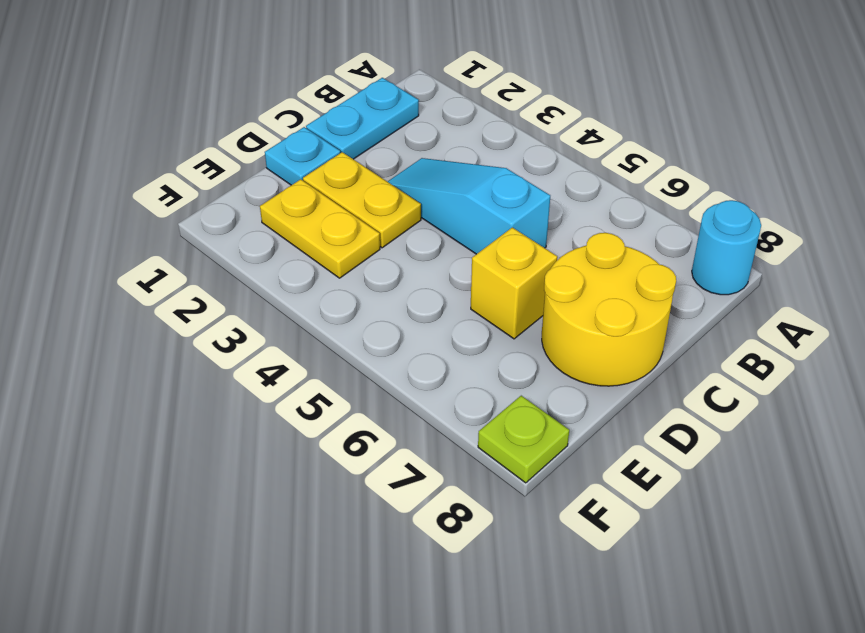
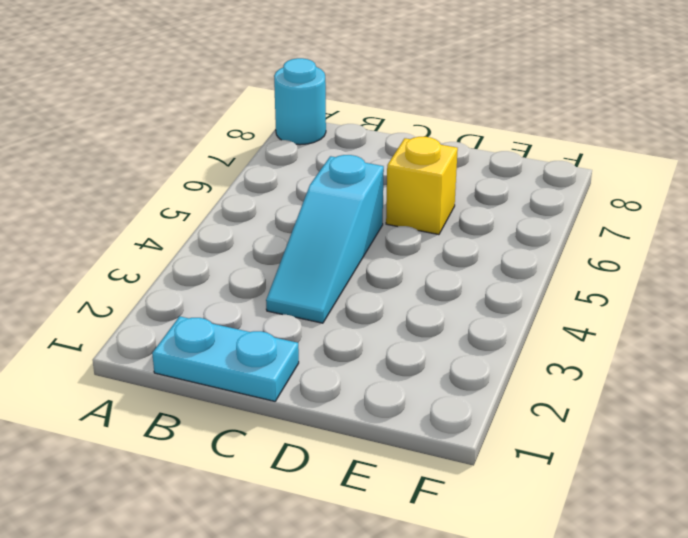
none -> yellow 2x2 round brick [542,233,676,386]
none -> cyan 1x1 plate [265,127,340,185]

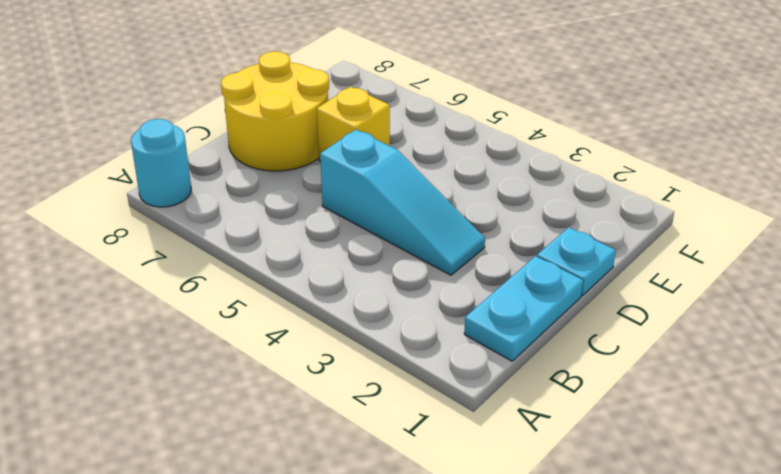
none -> yellow 1x2 plate [303,152,421,248]
none -> yellow 1x2 plate [260,179,380,278]

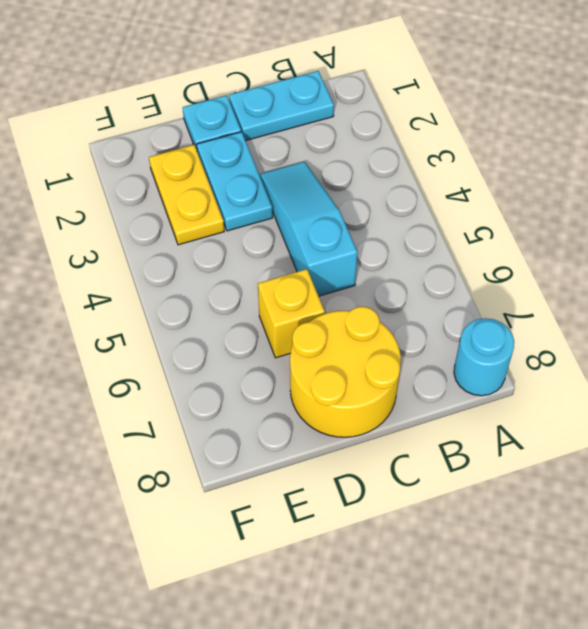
cyan 1x2 plate [197,132,273,231] -> yellow 1x2 plate [303,152,421,248]
none -> lime 1x1 plate [478,396,569,483]

